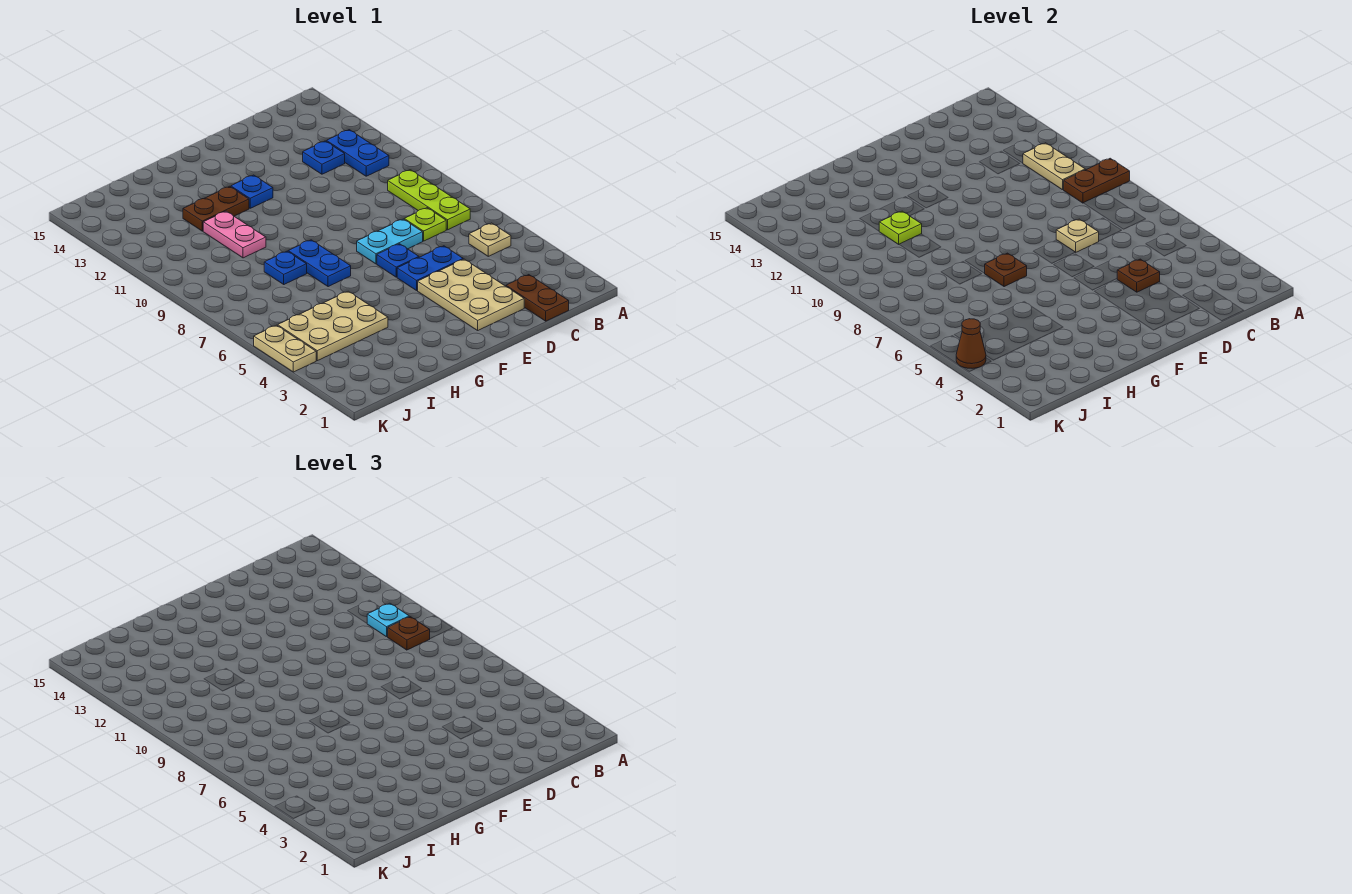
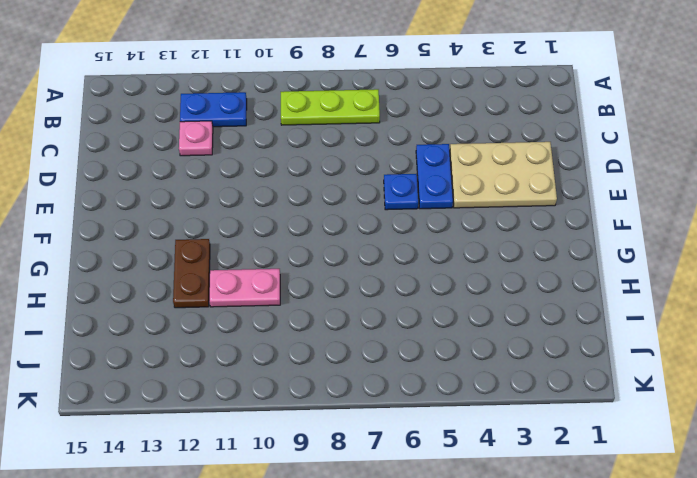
pink 1x1 plate [179,121,213,156] -> blue 1x1 plate [303,141,345,174]
none -> tan 1x1 plate [469,223,511,256]
none -> brown 1x2 plate [506,275,569,321]
none -> lime 1x1 plate [404,208,446,241]

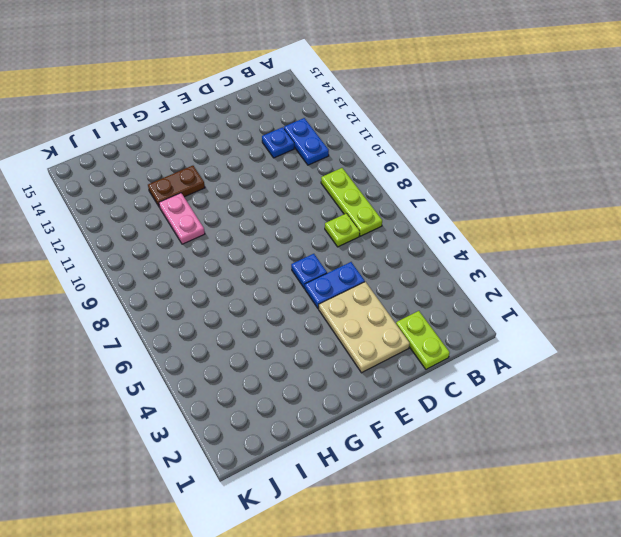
lime 1x2 plate [396,311,450,369] -> brown 1x2 plate [506,275,569,321]
none -> tan 1x1 plate [469,223,511,256]
none -> cyan 1x2 plate [357,219,423,264]
none -> blue 1x1 plate [231,175,273,208]

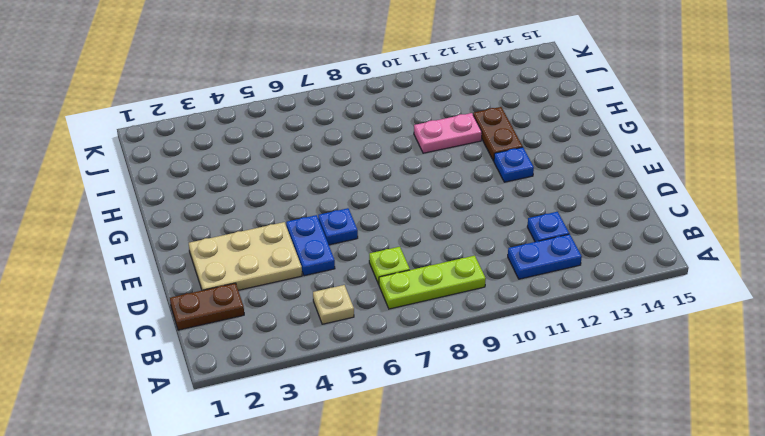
none -> cyan 1x2 plate [357,219,423,264]
none -> blue 1x2 plate [288,240,351,287]
none -> tan 2x3 plate [278,291,388,361]

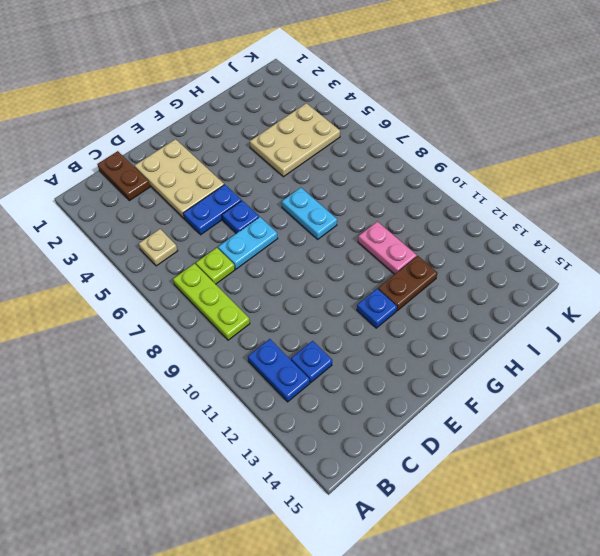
cyan 1x2 plate [282,188,337,239] -> blue 1x2 plate [288,240,351,287]
none -> blue 1x1 plate [264,251,307,284]
none -> tan 1x2 plate [254,325,316,372]
none -> brown 1x2 plate [1064,158,1130,203]

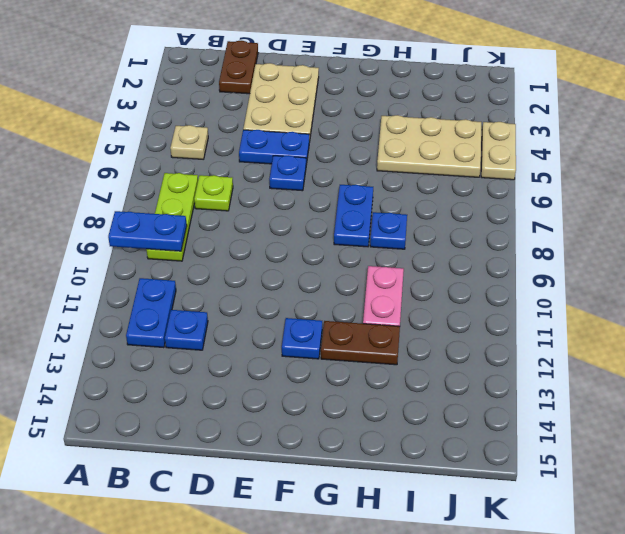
blue 1x2 plate [108,211,187,251] -> brown 1x2 plate [1064,158,1130,203]
none -> cyan 1x2 plate [357,219,423,264]
none -> tan 1x2 plate [1023,143,1085,190]
none -> brown 1x1 plate [1117,259,1160,292]

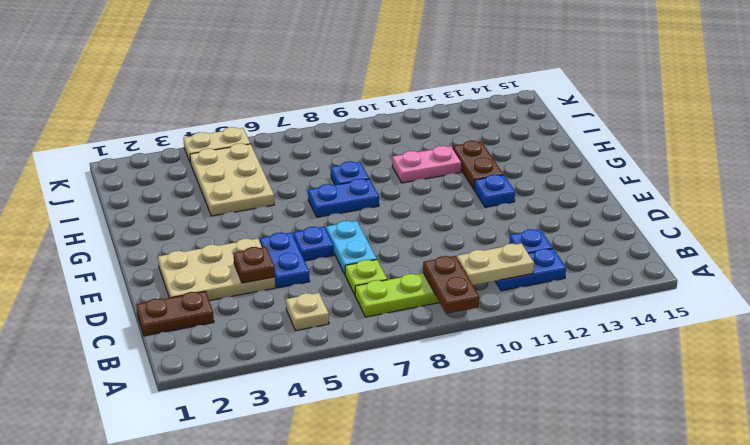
none -> tan 1x1 plate [1056,219,1099,252]
none -> brown 1x1 plate [985,253,1027,287]
none -> lime 1x1 plate [879,211,922,244]

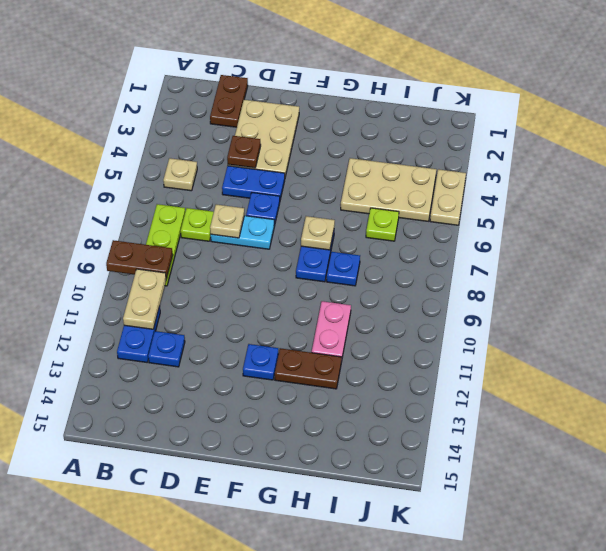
tan 1x1 plate [301,216,335,250] -> brown 1x1 plate [985,253,1027,287]
lime 1x1 plate [366,208,399,241] -> lime 1x1 plate moved to [879,211,922,244]
none -> brown 1x1 cone [956,319,986,368]
none -> brown 1x1 plate [388,617,430,650]
none -> cyan 1x1 plate [367,603,409,637]

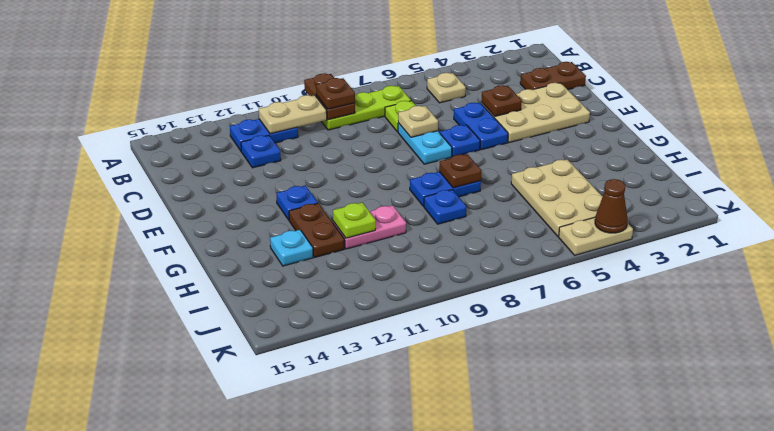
cyan 1x1 plate [270,230,313,266] -> cyan 1x1 plate moved to [367,603,409,637]

